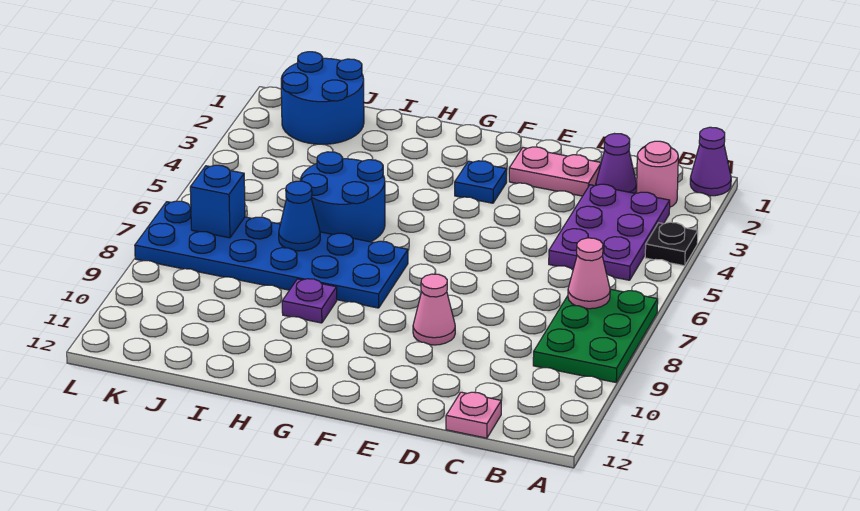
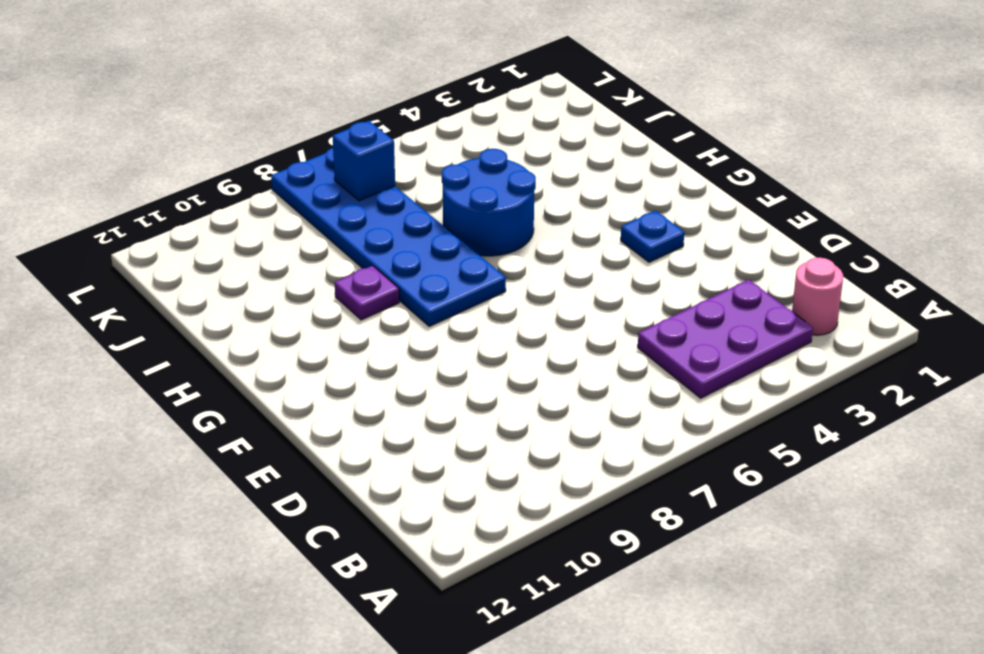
none -> purple 1x1 cone [690,127,731,196]
none -> black 1x1 plate [645,222,698,266]
none -> green 2x3 plate [533,289,658,382]

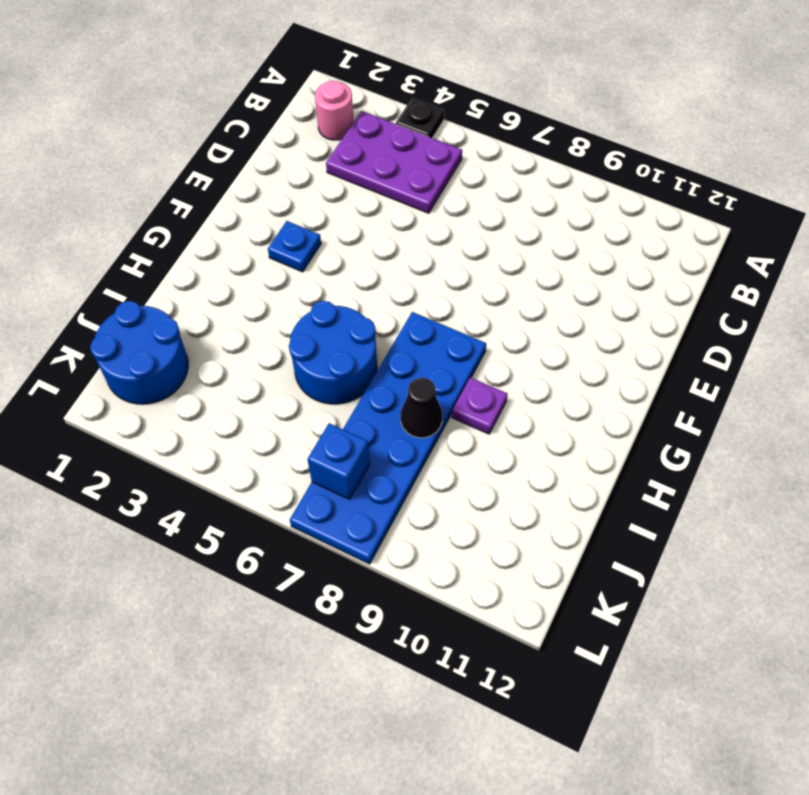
black 1x1 cone [401,378,442,438] -> none
none -> purple 1x1 cone [690,127,731,196]
none -> green 2x3 plate [533,289,658,382]
none -> purple 1x1 cone [596,134,637,193]

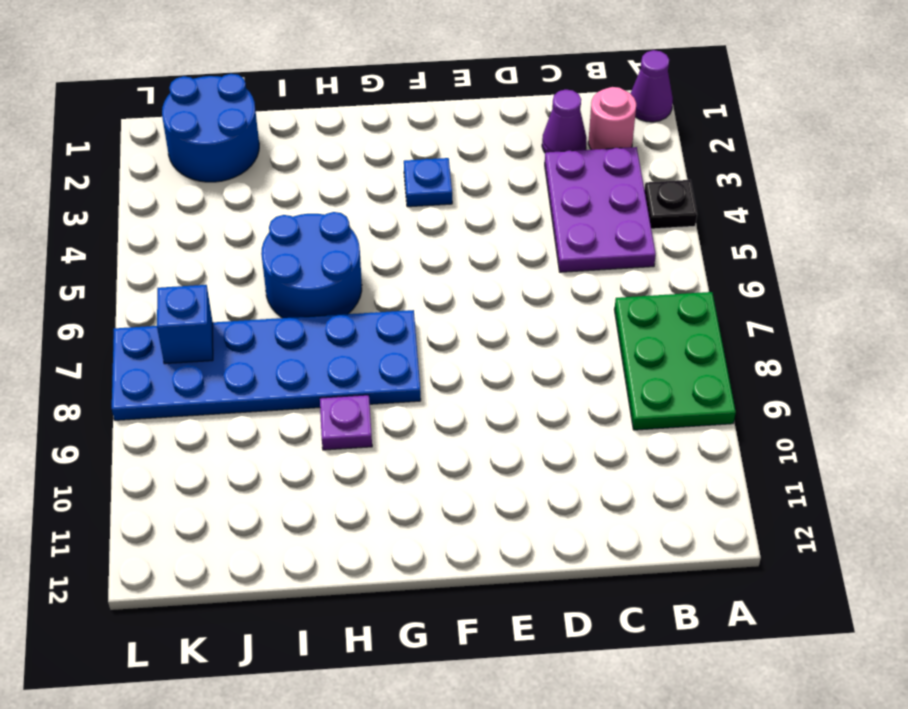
none -> pink 1x1 plate [446,392,501,438]
none -> pink 1x2 plate [509,147,601,196]
none -> pink 1x1 cone [413,274,455,345]

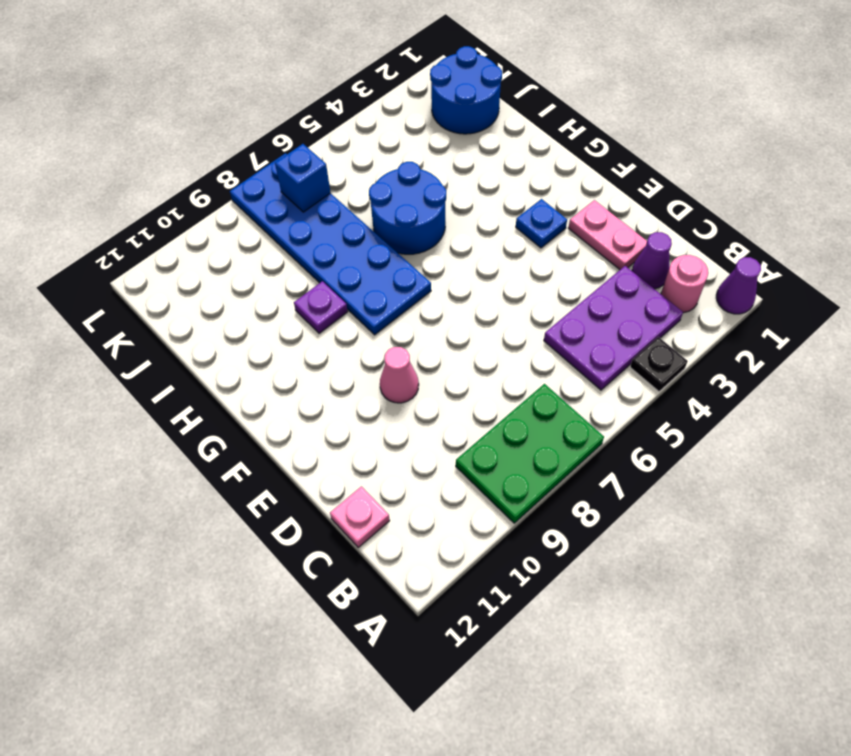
none -> pink 1x1 cone [568,238,610,309]
none -> blue 1x1 cone [279,181,320,251]

